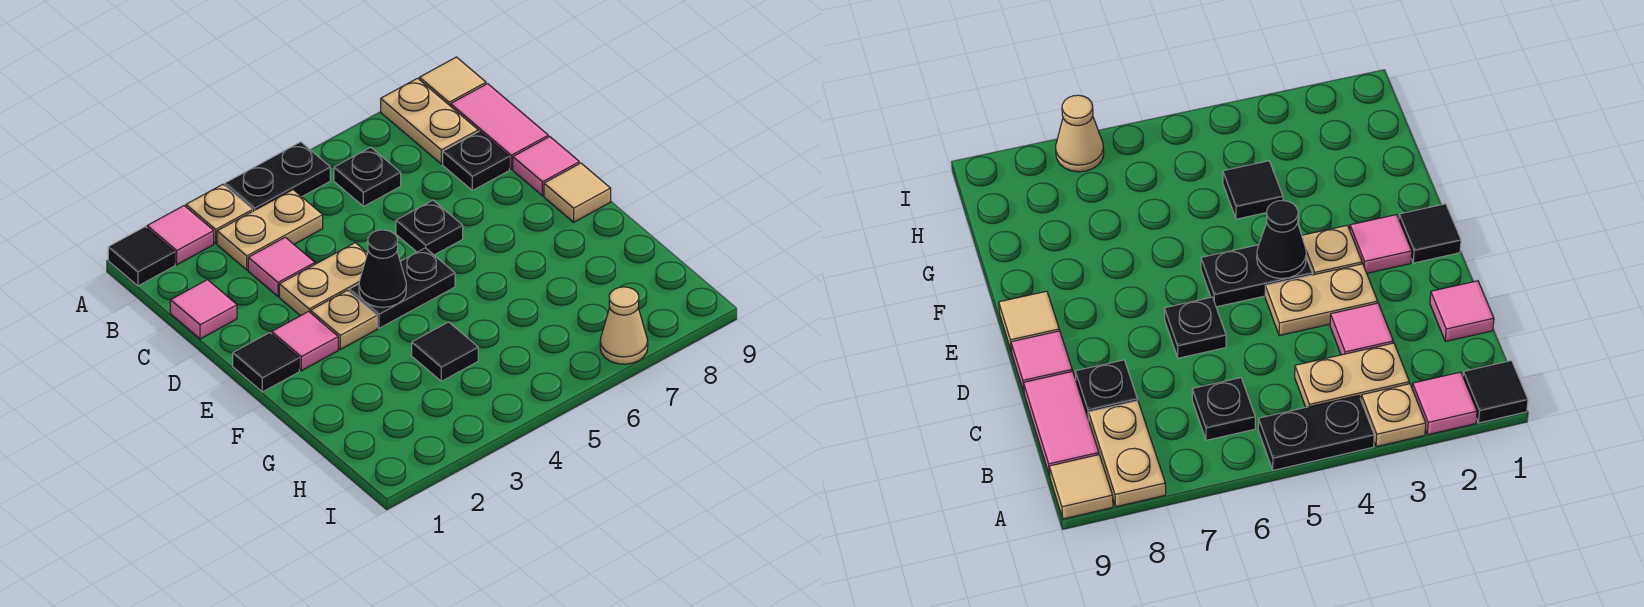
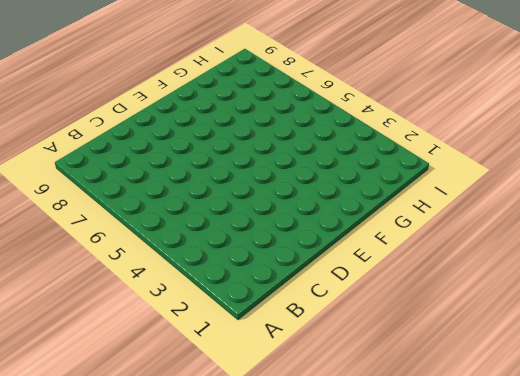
none -> black 1x1 tile [108,227,175,286]
none -> pink 1x1 tile [147,206,214,265]
none -> tan 1x1 plate [186,184,253,243]

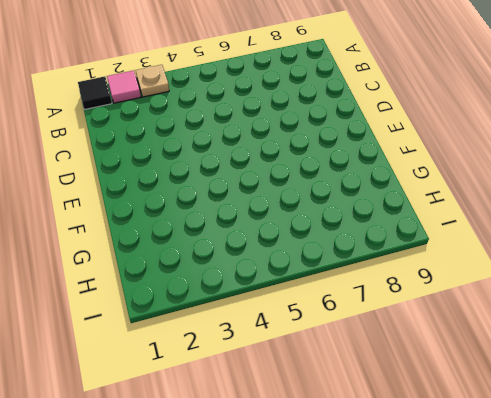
none -> black 1x2 plate [225,142,330,211]
none -> tan 1x2 plate [381,78,478,164]
none -> tan 1x1 tile [419,57,486,106]

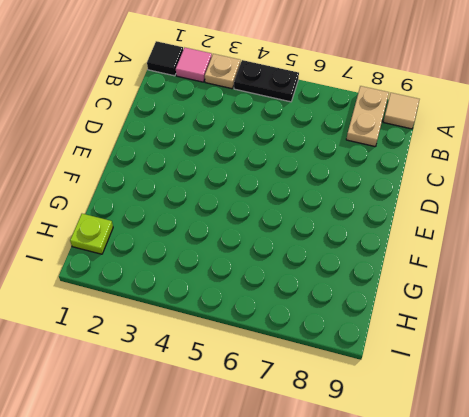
lime 1x1 plate [70,214,113,254] -> none
none -> tan 1x2 plate [217,190,323,270]
none -> black 1x1 plate [334,147,401,206]
none -> pink 1x2 tile [451,84,548,169]

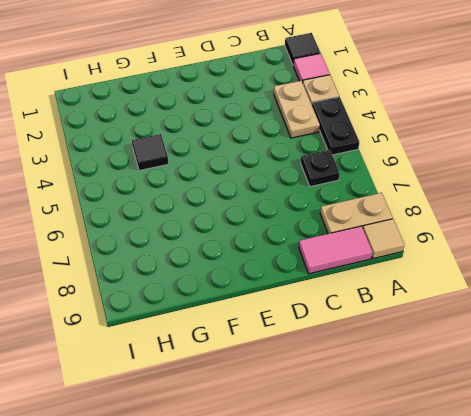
none -> pink 1x1 tile [170,280,237,339]
none -> pink 1x1 tile [248,237,315,296]
none -> black 1x1 plate [443,131,509,191]

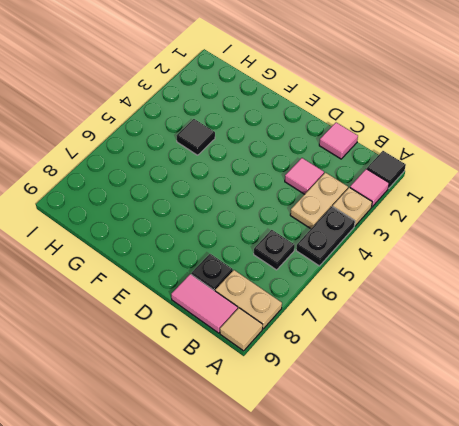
none -> tan 1x2 plate [279,243,367,316]
none -> black 1x1 plate [396,200,463,255]
none -> pink 1x1 tile [513,137,579,196]

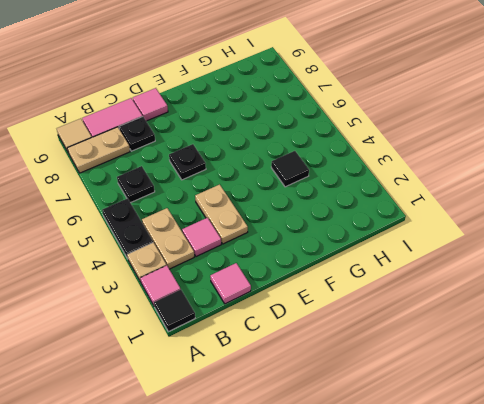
none -> black 1x1 tile [233,333,299,392]
none -> pink 1x1 tile [272,311,338,371]
none -> tan 1x1 plate [311,290,377,349]

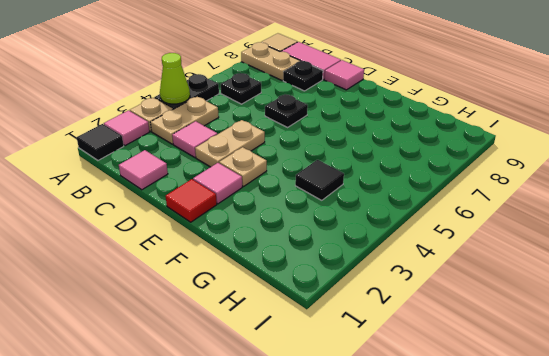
lime 1x1 cone [160,53,190,104] -> none
red 1x1 tile [166,179,217,222] -> black 1x1 tile [233,333,299,392]
none -> black 1x2 plate [349,248,455,328]
none -> tan 1x1 tile [544,163,611,222]
none -> tan 1x1 cone [600,287,648,364]

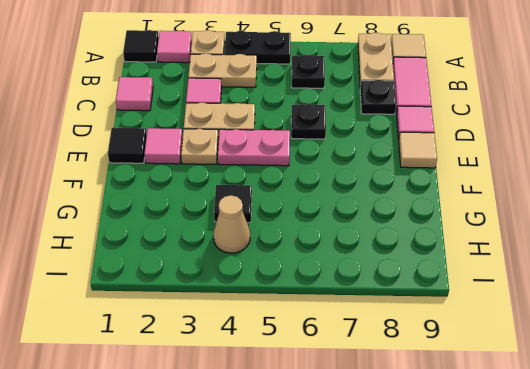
pink 1x2 plate [218,129,290,166] -> black 1x2 plate [349,248,455,328]
tan 1x1 cone [213,195,250,253] -> tan 1x1 cone moved to [600,287,648,364]
none -> black 1x1 cone [359,230,406,307]

